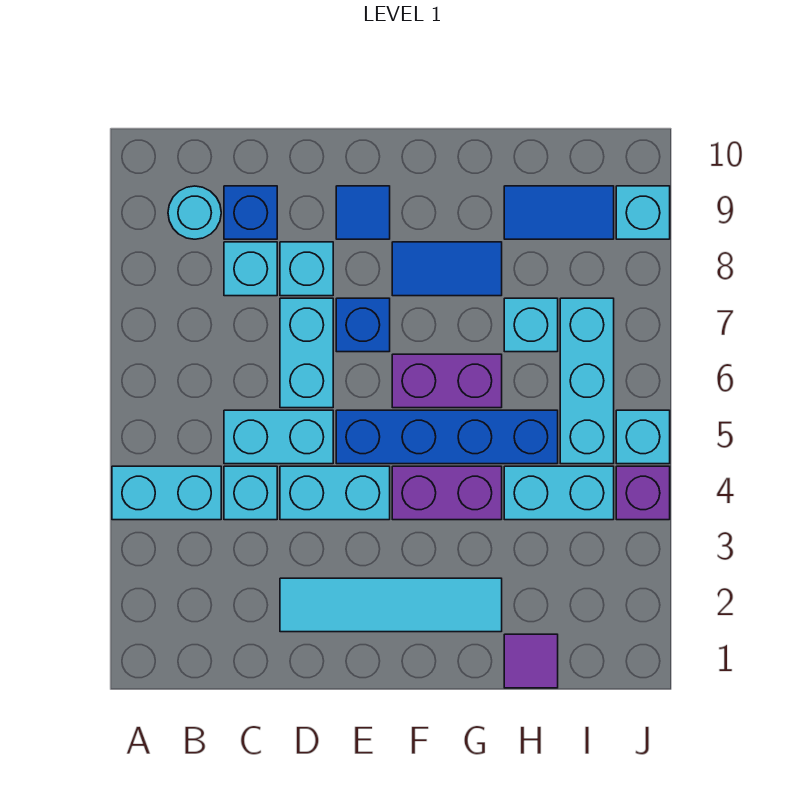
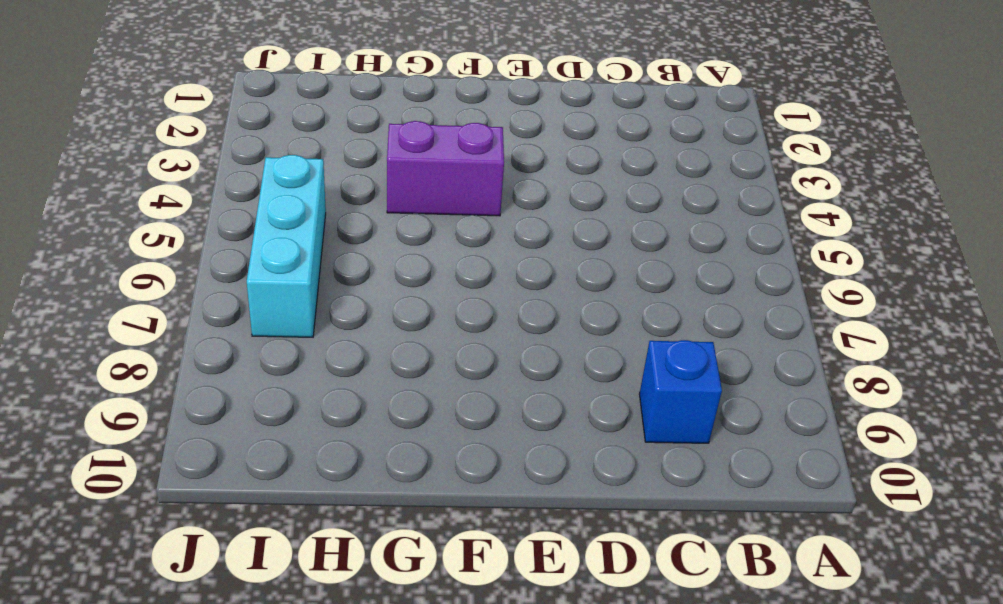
none -> cyan 1x2 brick [112,466,221,520]
none -> cyan 1x1 round brick [168,186,221,239]
none -> cyan 1x1 brick [224,466,277,520]

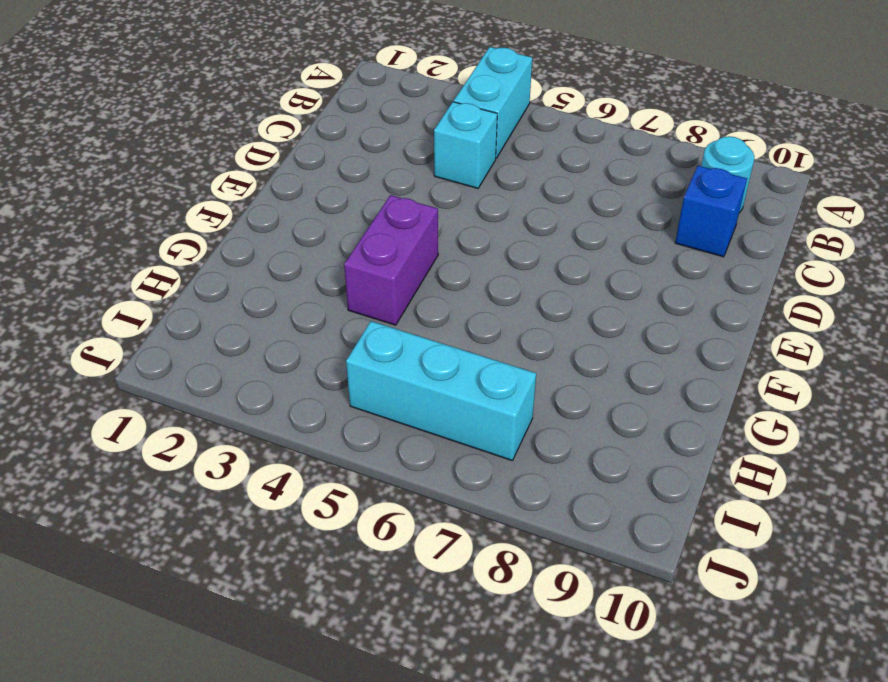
none -> cyan 1x2 brick [224,410,333,464]
none -> cyan 1x1 brick [224,242,277,296]
none -> cyan 1x4 tile [280,578,502,632]

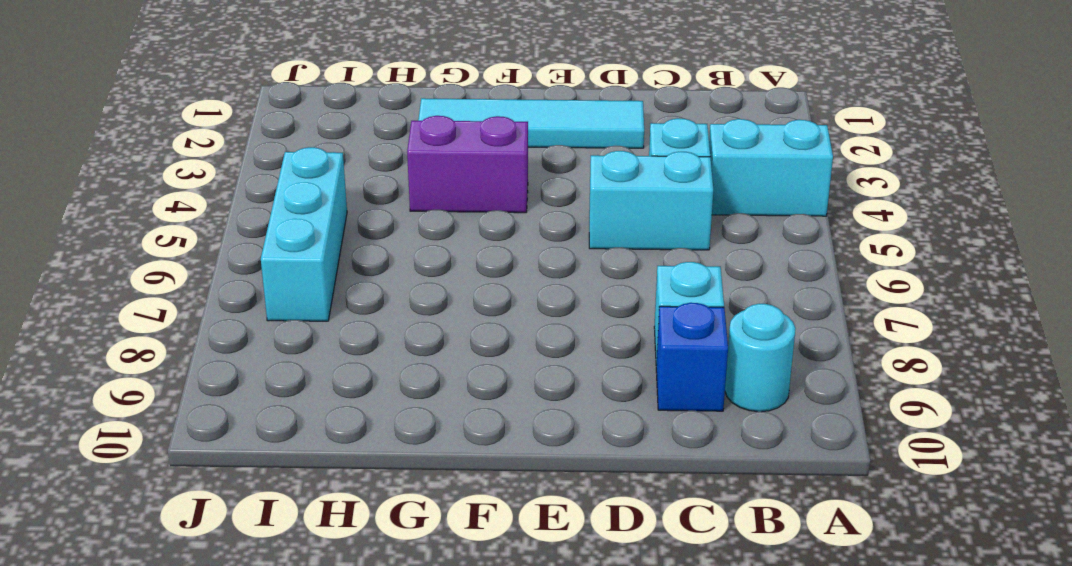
none -> cyan 1x2 brick [280,466,390,520]
none -> cyan 1x2 brick [280,298,333,408]
none -> cyan 1x1 brick [280,242,333,296]

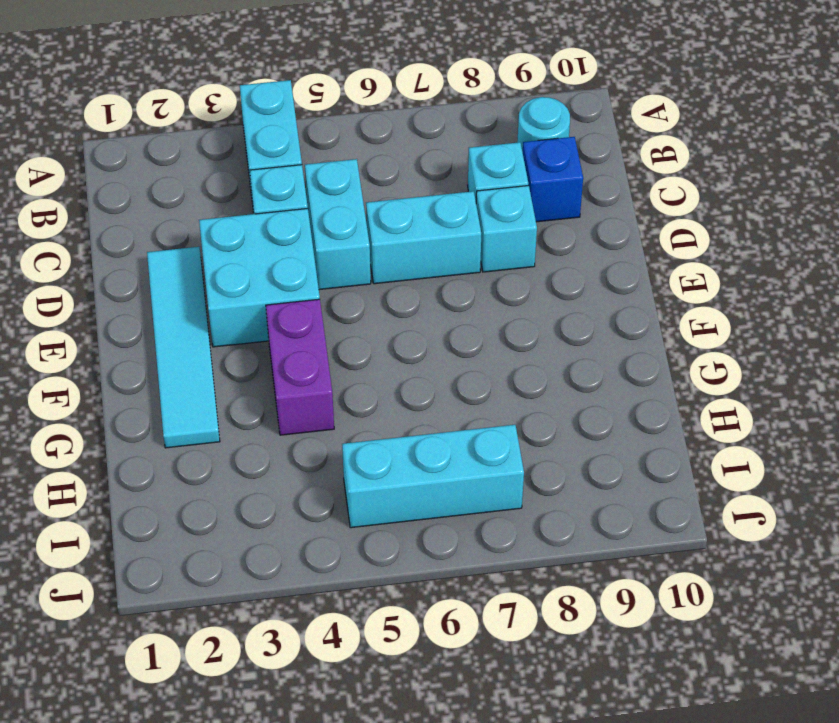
cyan 2x2 brick [199,209,320,347] -> cyan 1x2 brick [280,466,390,520]
none -> blue 1x4 brick [336,410,558,464]
none -> blue 1x1 brick [336,298,390,352]
none -> blue 1x1 tile [336,186,390,239]

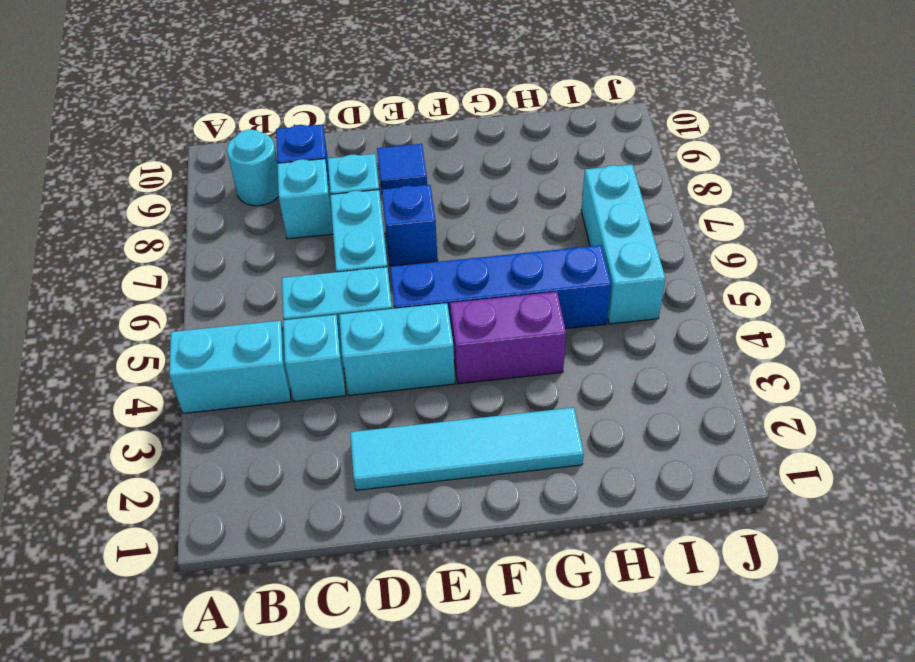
none -> purple 1x2 brick [392,354,502,408]
none -> blue 1x2 tile [392,242,502,296]
none -> purple 1x1 tile [504,634,558,688]

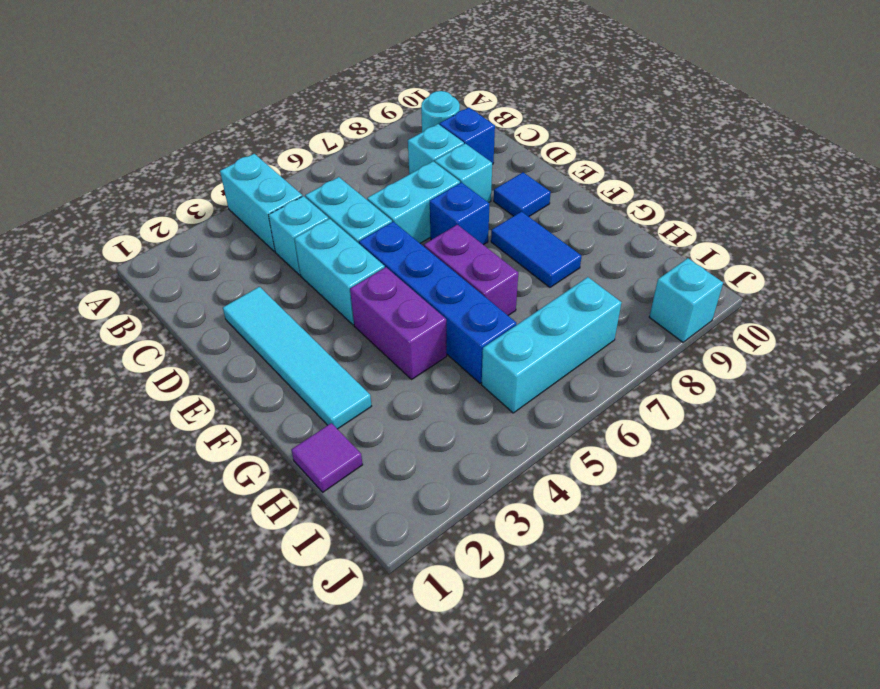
none -> cyan 1x2 brick [504,466,614,520]
none -> cyan 1x1 brick [504,298,558,352]
none -> blue 1x2 tile [504,186,614,239]

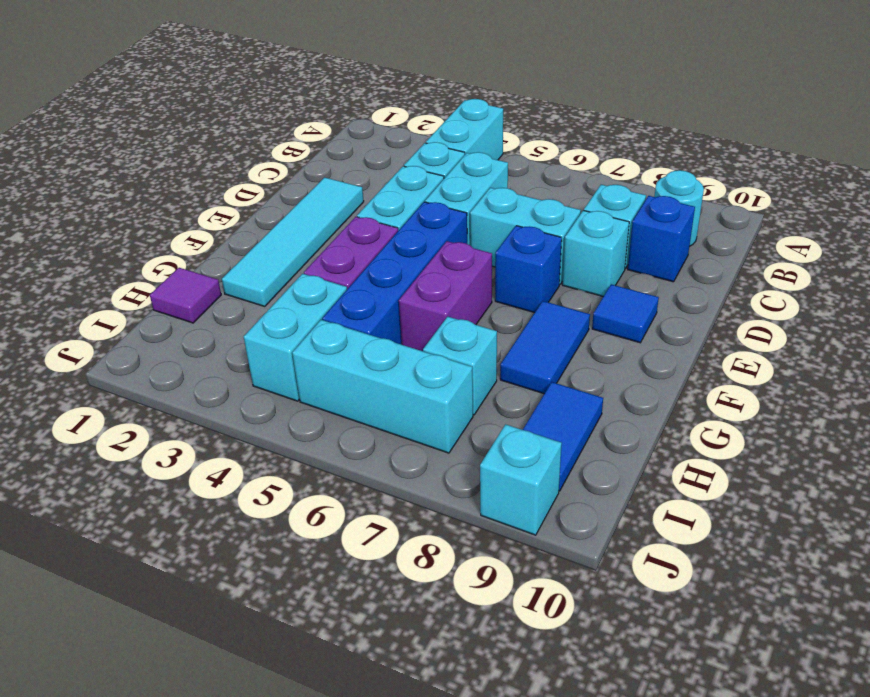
none -> purple 1x1 brick [616,466,670,520]
none -> cyan 1x1 brick [616,410,670,464]

